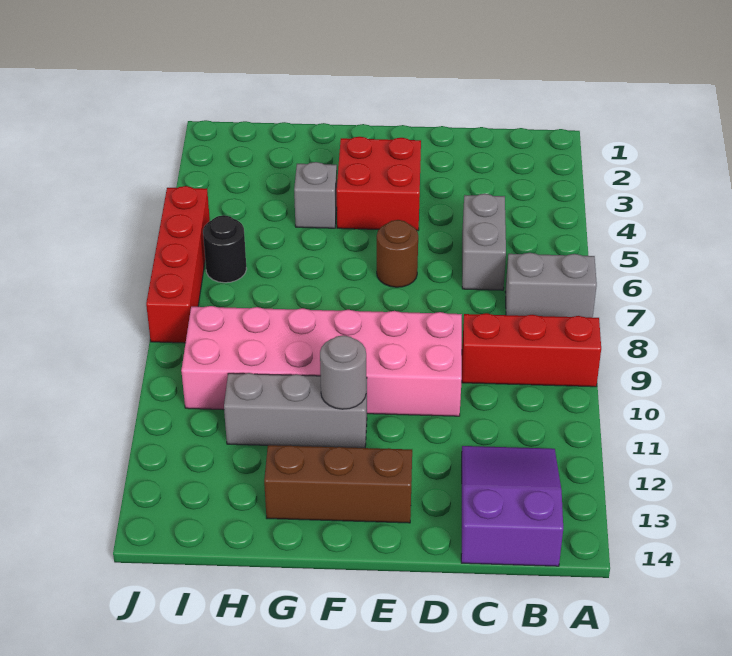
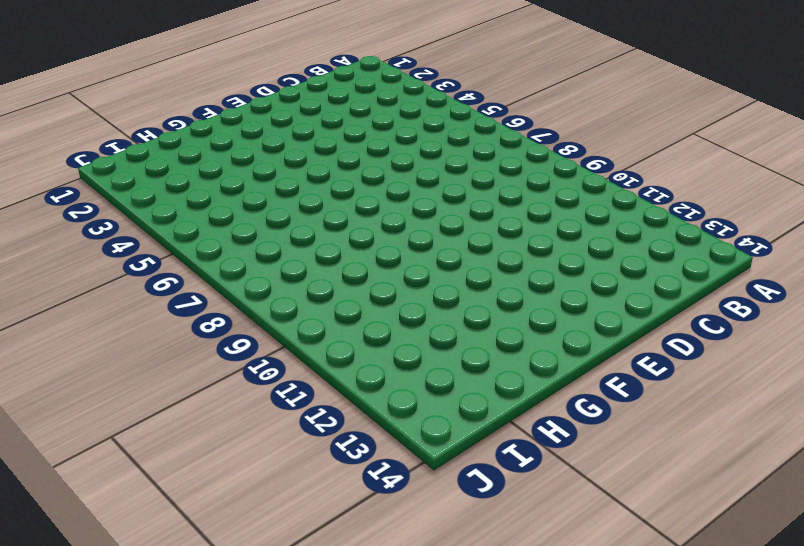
none -> grey 1x2 brick [505,253,597,318]
none -> red 1x3 brick [462,313,601,387]
none -> purple 2x3 slope [461,446,563,566]

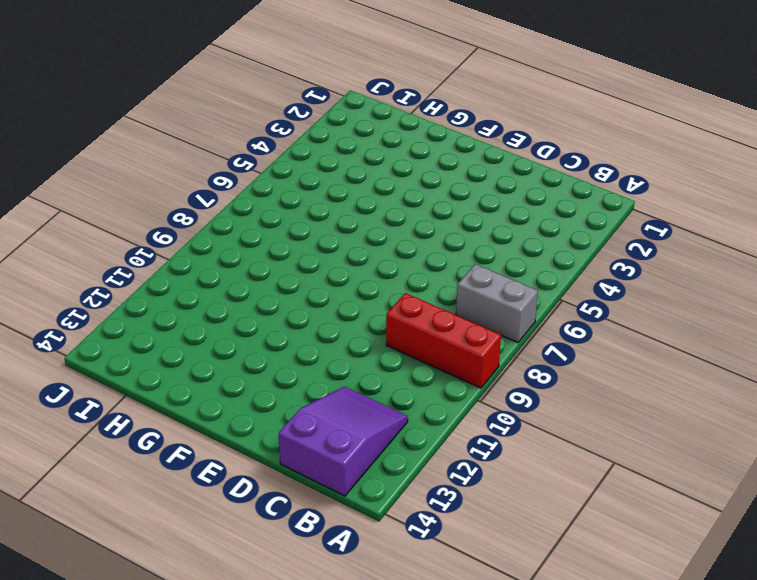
none -> grey 1x2 brick [462,194,506,290]
none -> pink 2x6 brick [181,306,462,416]
none -> red 2x2 brick [337,137,421,230]

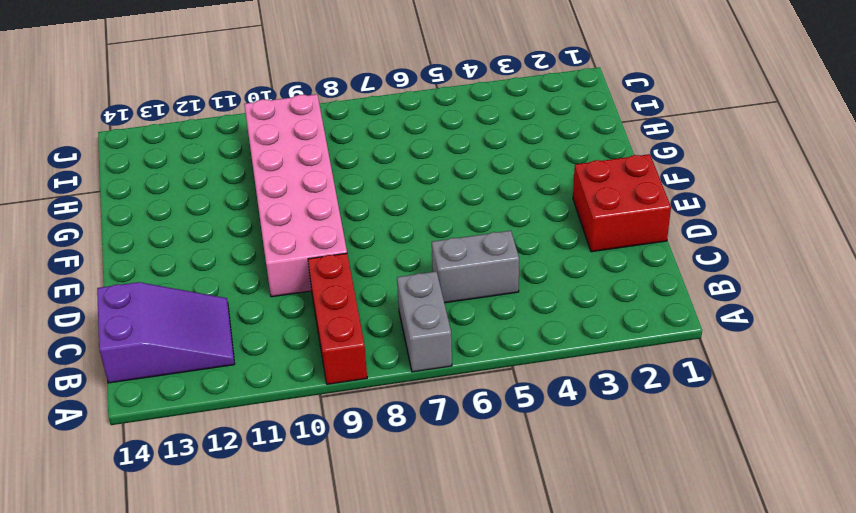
red 2x2 brick [573,154,671,252] -> red 2x2 brick moved to [337,137,421,230]
none -> brown 1x1 round brick [377,220,418,287]
none -> brown 1x3 brick [264,445,412,523]
none -> grey 1x3 brick [224,373,367,448]

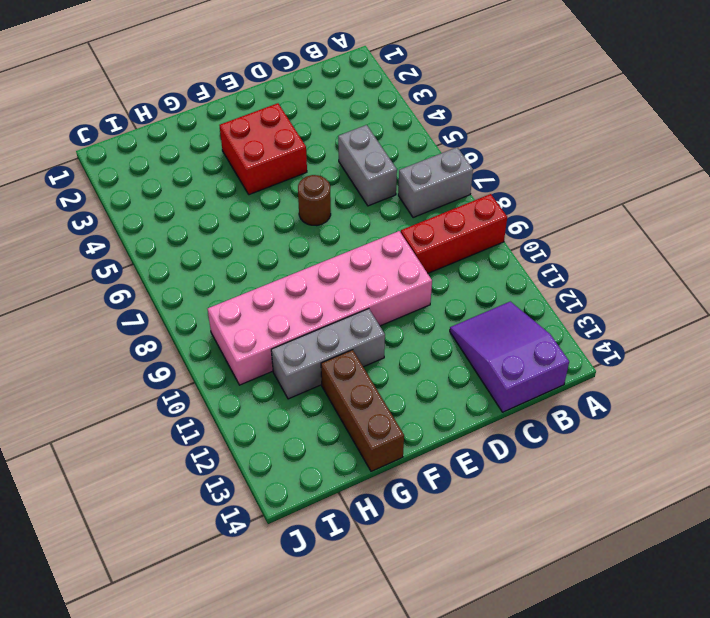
brown 1x3 brick [321,350,404,471] -> brown 1x3 brick turned to [264,445,412,523]
none -> grey 1x1 brick [294,162,337,228]
none -> black 1x1 round brick [203,215,246,283]
none -> red 1x4 brick [146,186,210,343]

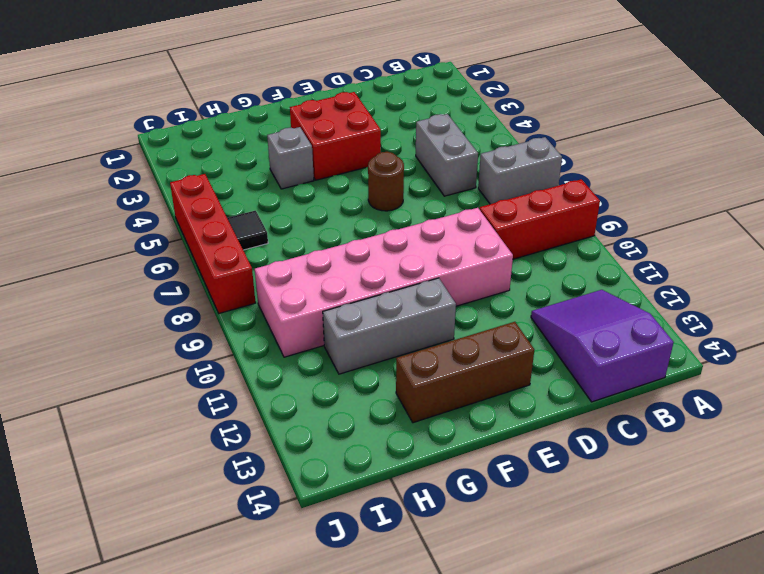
black 1x1 tile [227,211,268,250] -> black 1x1 round brick [203,215,246,283]
none -> grey 1x1 round brick [320,335,366,409]

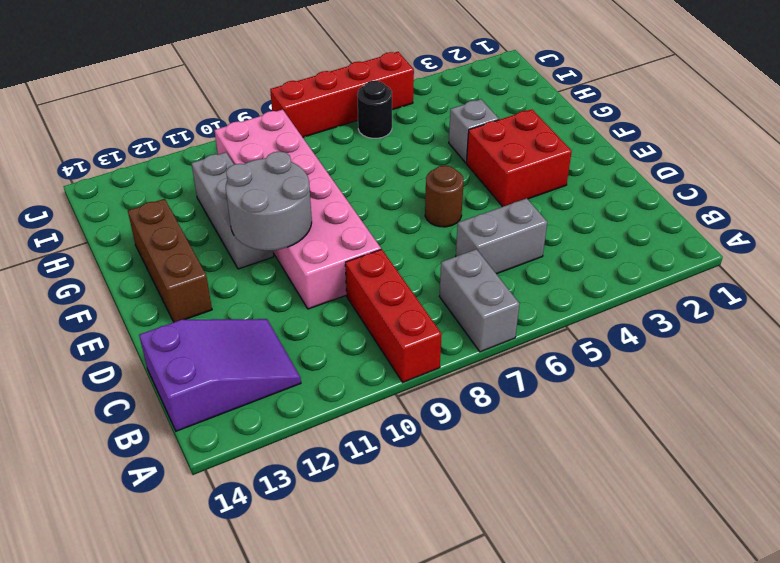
grey 2x2 round brick [226,151,312,250] -> grey 1x1 round brick [320,335,366,409]

